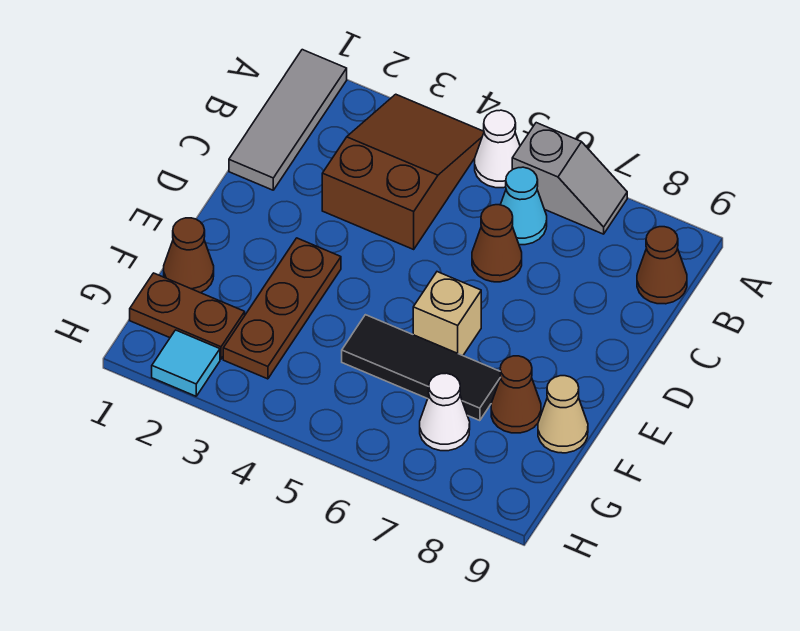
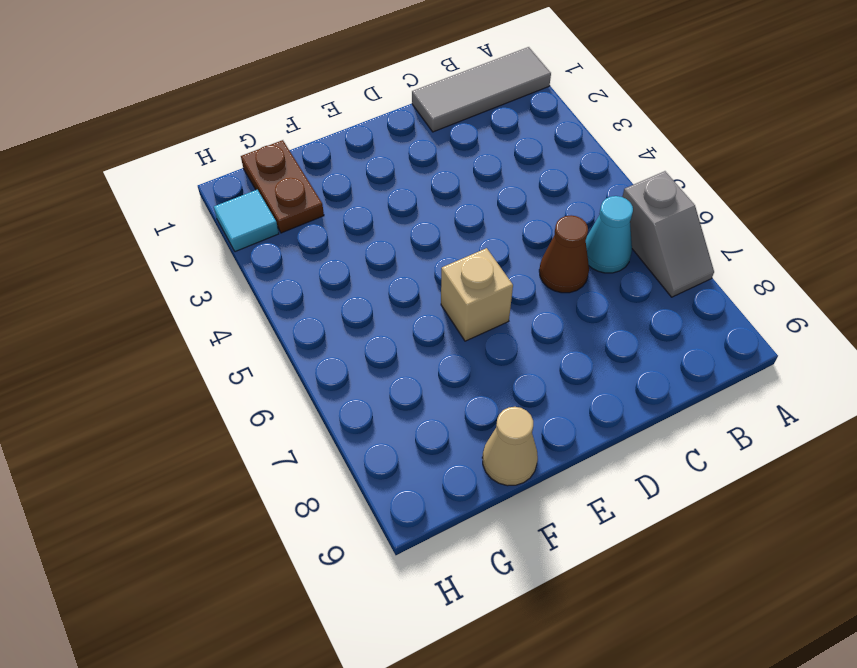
none -> brown 2x3 slope [322,94,484,249]
none -> white 1x1 cone [475,110,520,188]
none -> brown 1x1 cone [637,227,687,304]

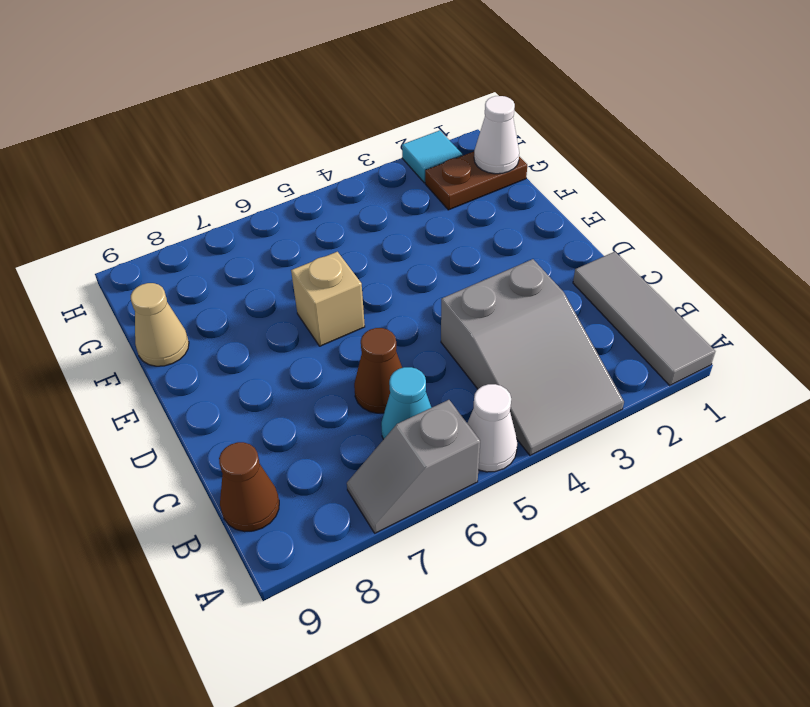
grey 2x3 slope [441,259,624,455] -> brown 2x3 slope [322,94,484,249]
white 1x1 cone [474,96,519,174] -> white 1x1 cone moved to [420,373,470,451]
none -> brown 1x3 plate [223,238,341,379]
none -> brown 1x1 cone [164,218,214,293]
none -> black 1x3 tile [342,315,500,421]

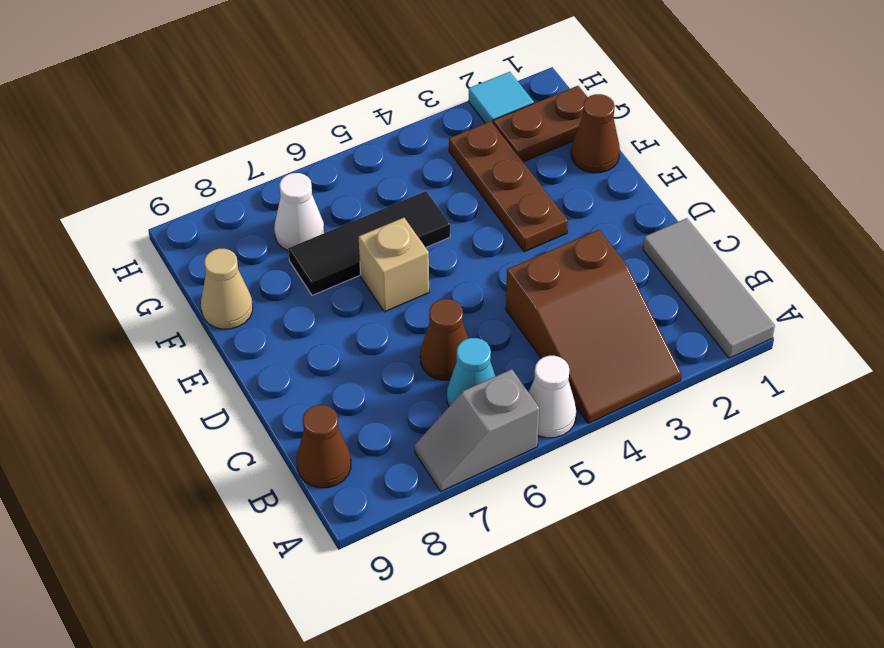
none -> brown 1x1 cone [491,356,541,433]

